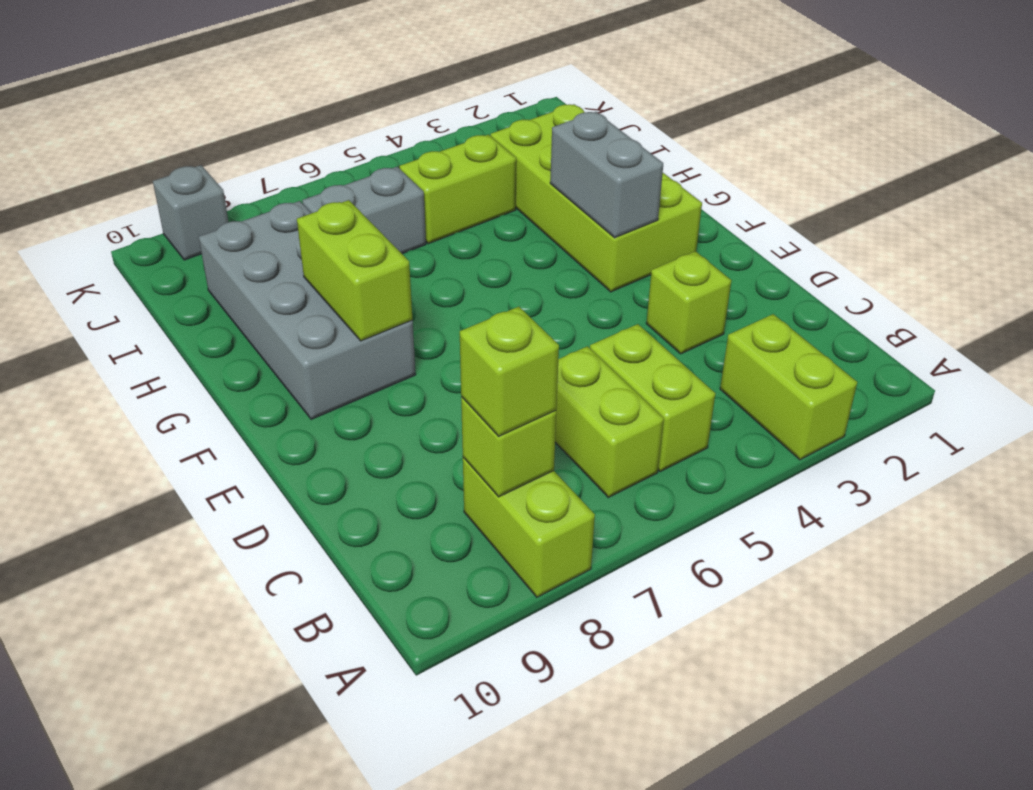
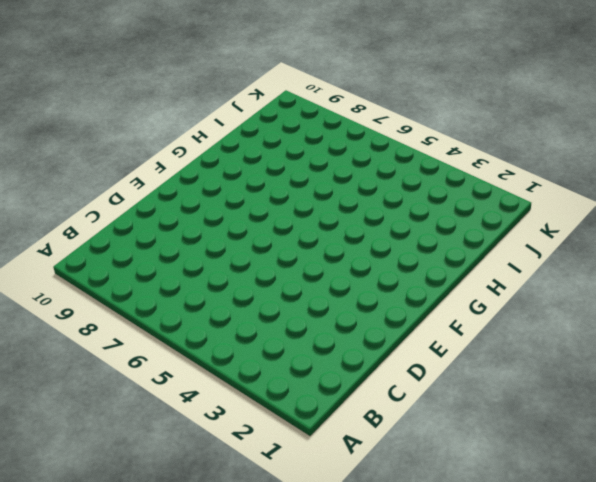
none -> lime 1x2 brick [720,314,857,460]
none -> lime 1x2 brick [463,457,595,597]
none -> lime 1x2 brick [590,324,715,472]

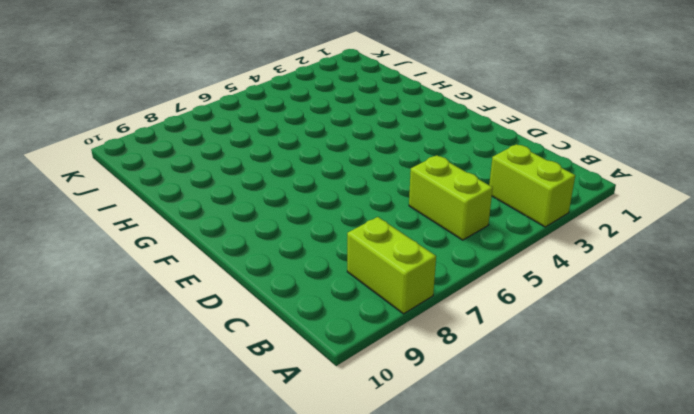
none -> lime 1x2 brick [555,346,664,497]
none -> lime 1x1 brick [646,251,731,354]
none -> lime 2x4 brick [491,104,702,292]

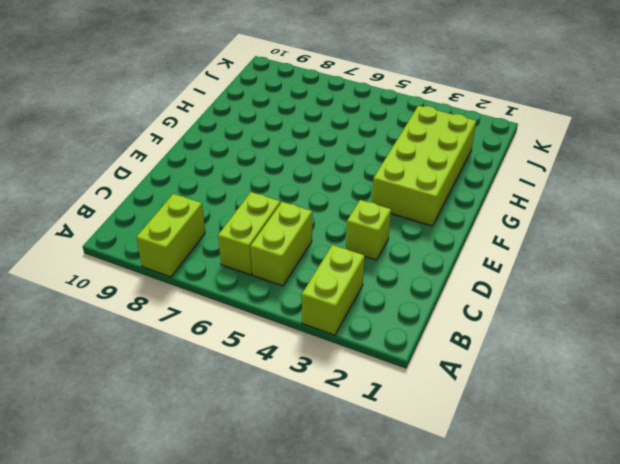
none -> grey 2x4 brick [199,201,416,419]
none -> lime 1x2 brick [399,135,516,244]
none -> grey 1x2 brick [302,167,426,254]

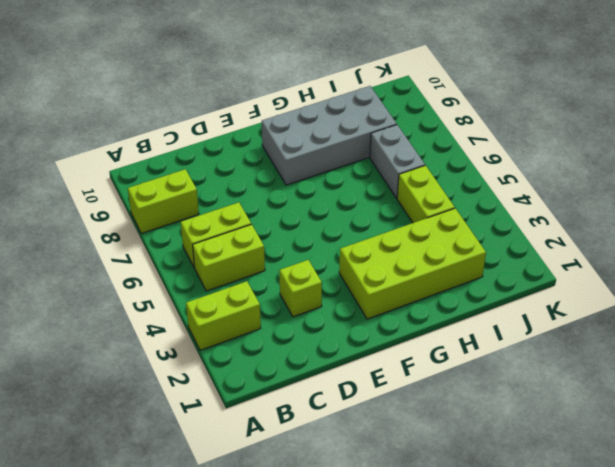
none -> grey 1x1 brick [153,165,228,260]
none -> lime 1x1 brick [461,397,556,497]
none -> grey 1x2 brick [550,112,663,238]

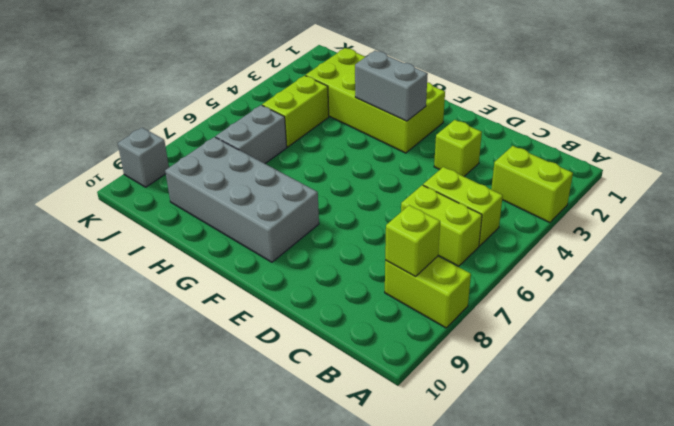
none -> lime 1x2 brick [297,200,413,341]
none -> lime 1x1 brick [460,307,559,436]

